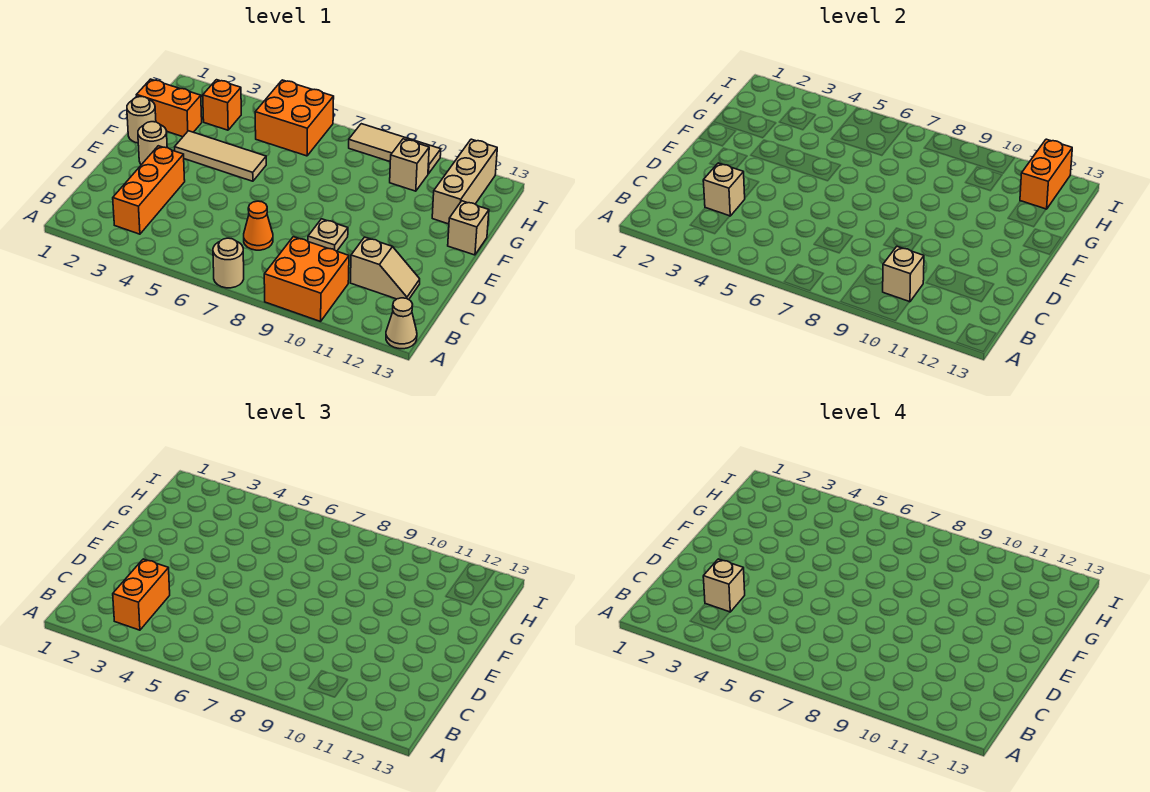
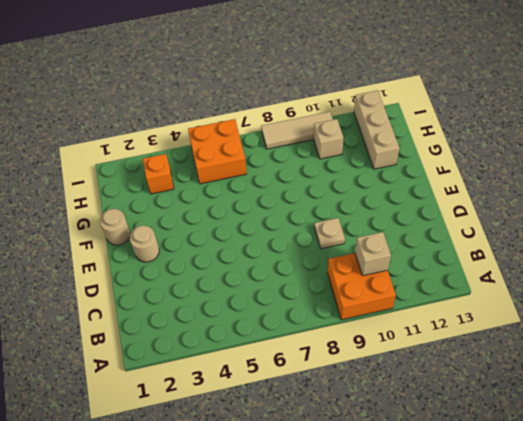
none -> tan 1x1 round brick [213,238,244,288]
none -> tan 1x1 cone [386,298,417,349]
none -> orange 1x3 brick [113,146,185,234]

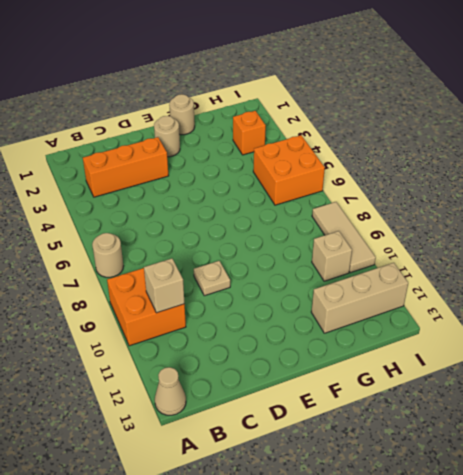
none -> orange 1x1 cone [244,201,273,250]
none -> tan 1x2 slope [350,237,420,300]
none -> tan 1x3 tile [175,131,266,181]

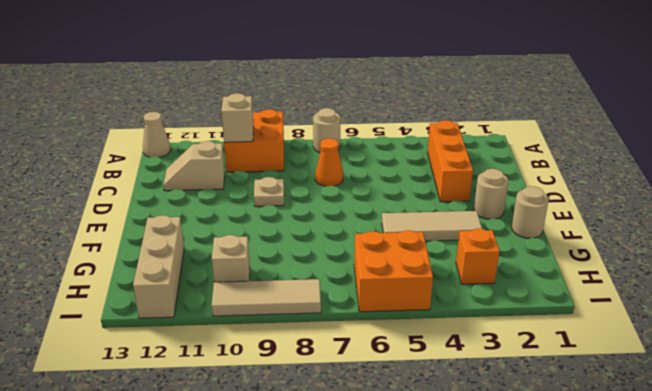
none -> tan 1x1 brick [448,201,489,255]
none -> orange 1x2 brick [137,79,202,137]
none -> tan 1x1 brick [703,163,745,216]

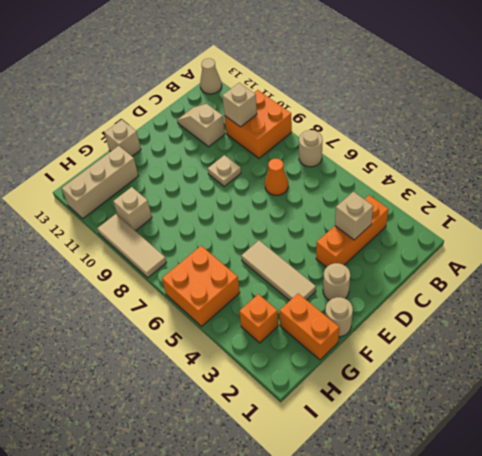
none -> orange 1x2 brick [1020,139,1072,209]
none -> orange 1x2 brick [113,559,170,630]
none -> tan 1x1 brick [703,559,745,612]

